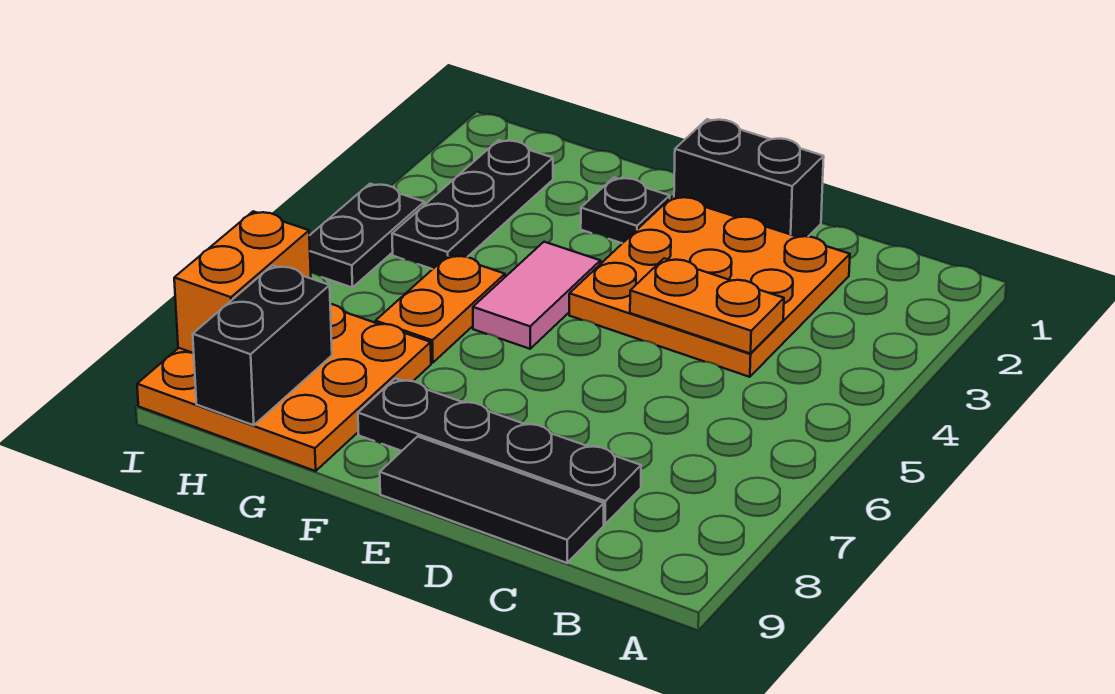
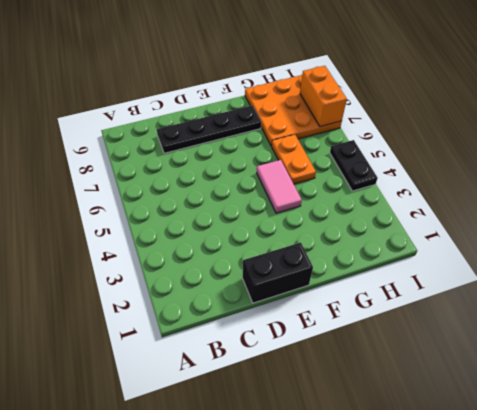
none -> orange 3x3 plate [569,196,850,377]
none -> black 1x3 tile [380,436,604,563]
none -> black 1x1 plate [581,178,670,243]

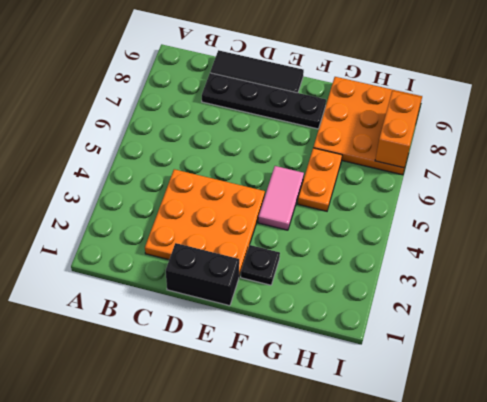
none -> black 1x3 plate [392,140,553,269]
none -> black 1x2 plate [309,184,424,287]
none -> orange 1x2 plate [630,258,784,354]

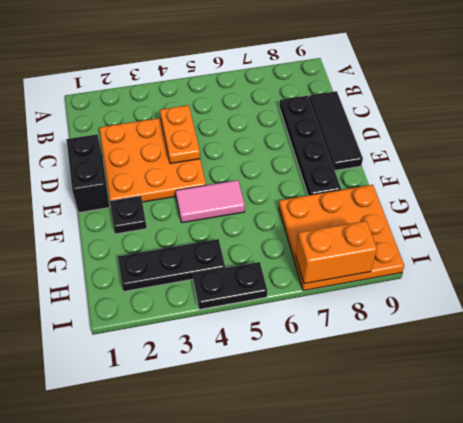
none -> orange 1x2 plate [376,255,505,363]
none -> black 1x2 brick [193,265,332,425]

